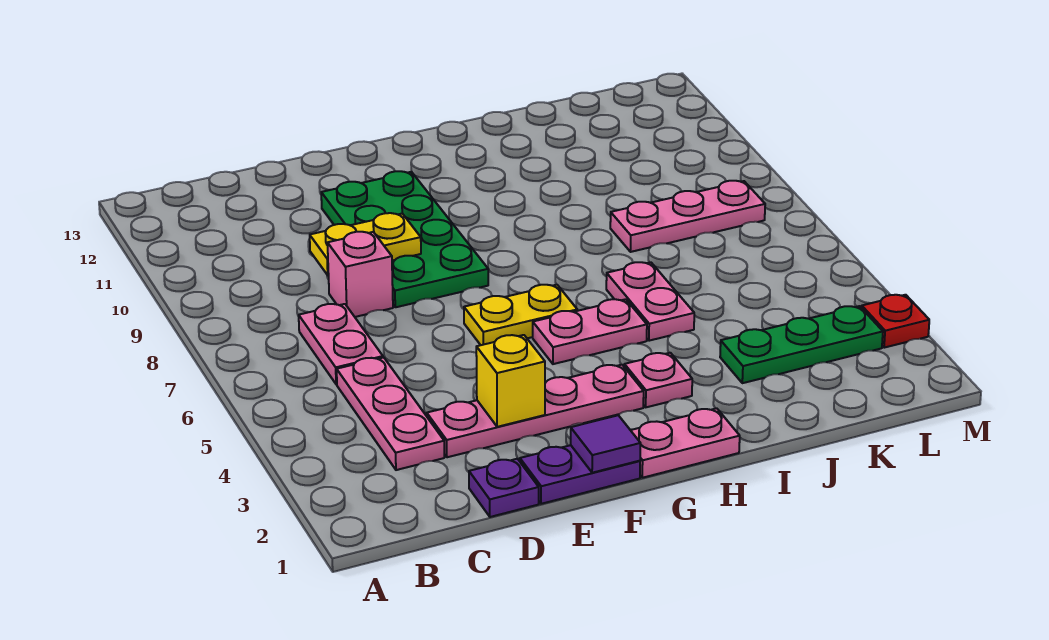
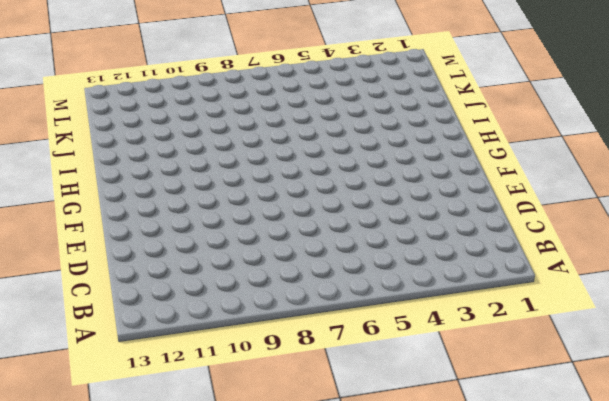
none -> pink 1x3 plate [337,357,444,470]
none -> pink 1x2 plate [299,304,383,384]
none -> purple 1x1 plate [469,459,539,517]

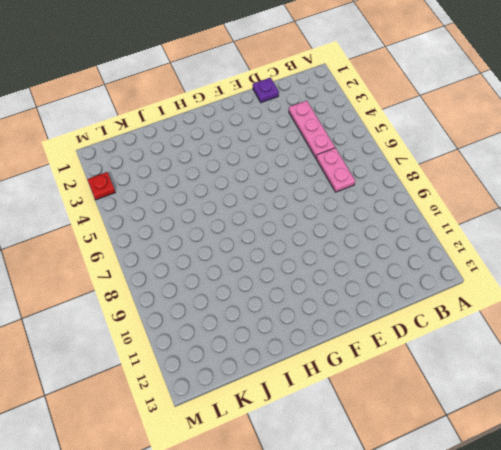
none -> pink 1x4 plate [427,365,644,457]
none -> pink 1x1 brick [328,232,393,317]
none -> purple 1x2 plate [520,445,640,504]

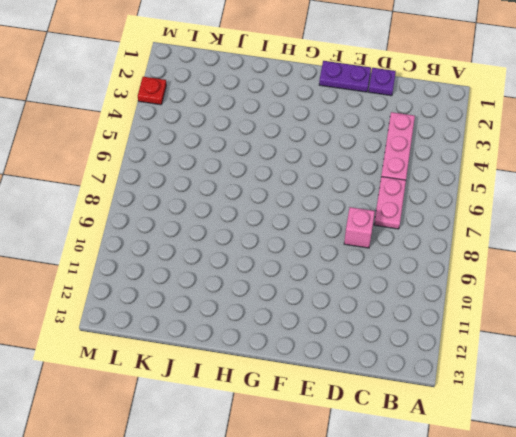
none -> pink 1x4 plate [427,365,644,457]
none -> green 2x4 plate [321,171,488,307]
none -> yellow 1x2 plate [464,285,577,345]

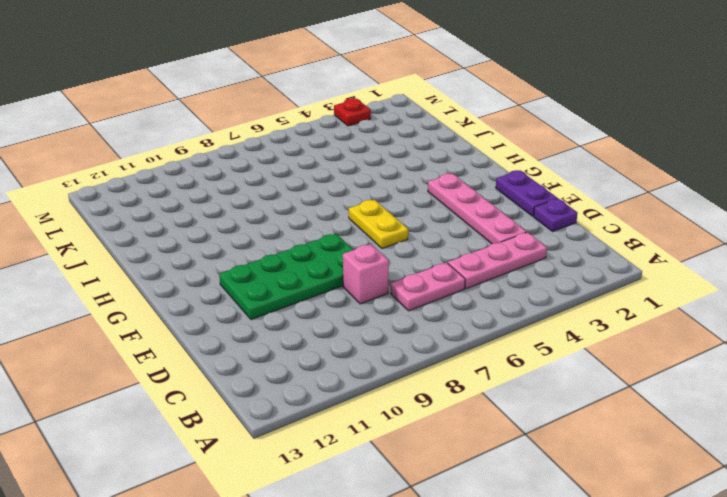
none -> pink 1x2 plate [631,408,740,478]
none -> pink 1x2 plate [533,299,647,364]
none -> pink 1x1 plate [624,353,692,407]

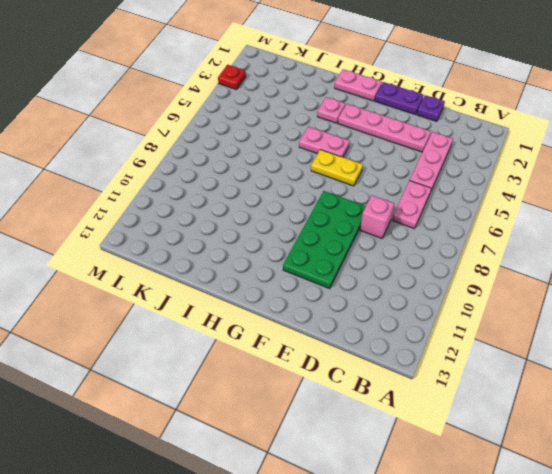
none -> pink 1x2 plate [606,262,694,341]
none -> green 1x3 plate [720,306,883,383]
none -> pink 1x3 plate [610,181,765,252]

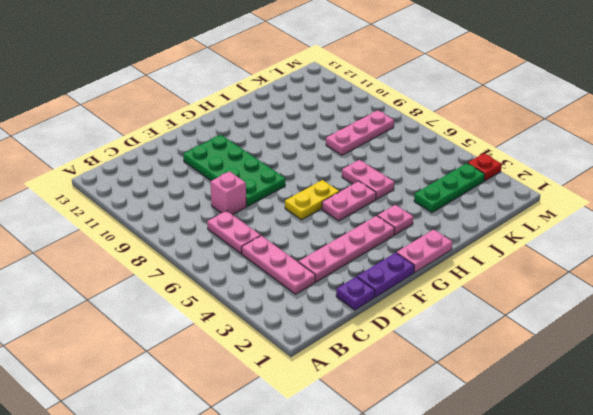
none -> yellow 1x2 plate [310,213,421,275]
none -> yellow 1x1 brick [476,335,545,427]
none -> purple 1x1 tile [571,415,641,473]

